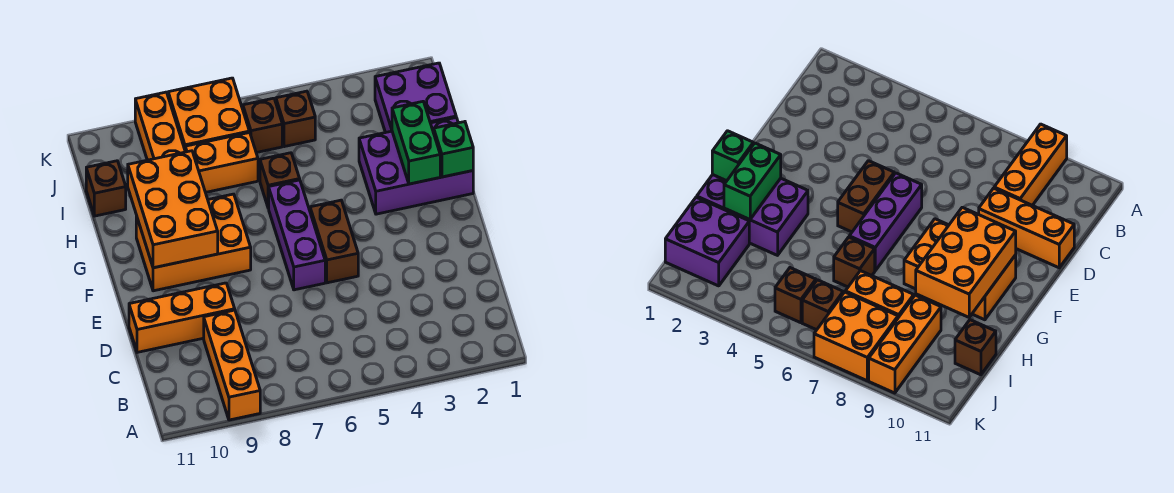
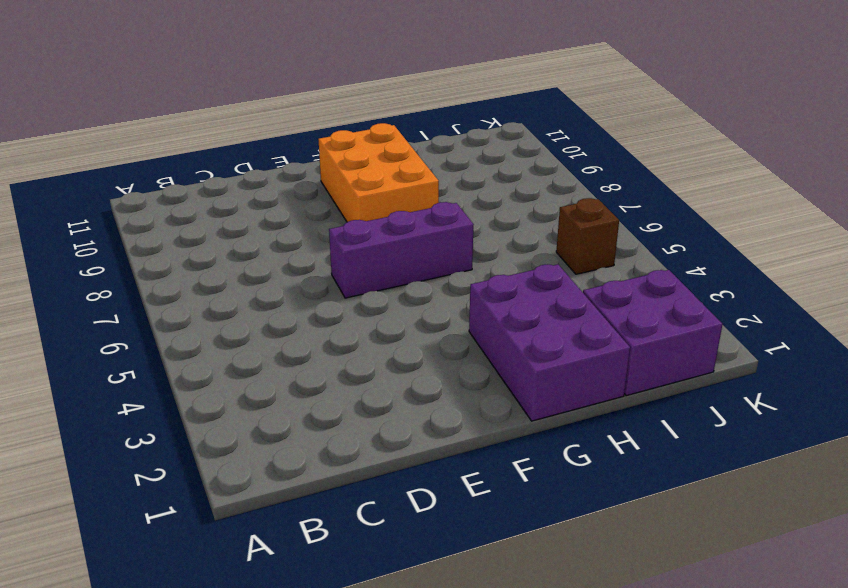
none -> orange 1x3 brick [204,310,260,420]
none -> orange 1x3 brick [129,283,235,352]
none -> brown 1x2 brick [310,200,358,283]

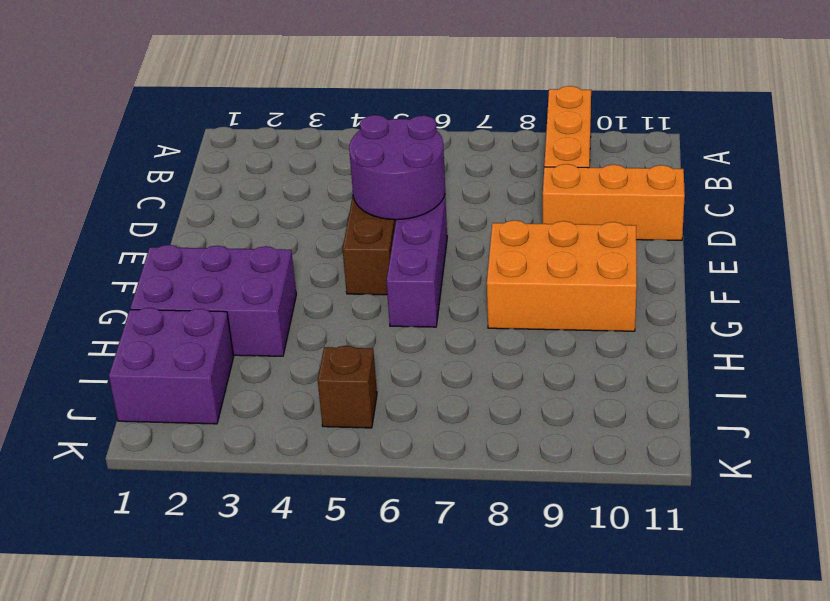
purple 2x2 round brick [349,115,445,220] -> none
none -> brown 1x1 brick [260,153,300,208]
none -> orange 1x2 brick [185,132,258,192]
none -> orange 1x3 brick [135,92,185,160]

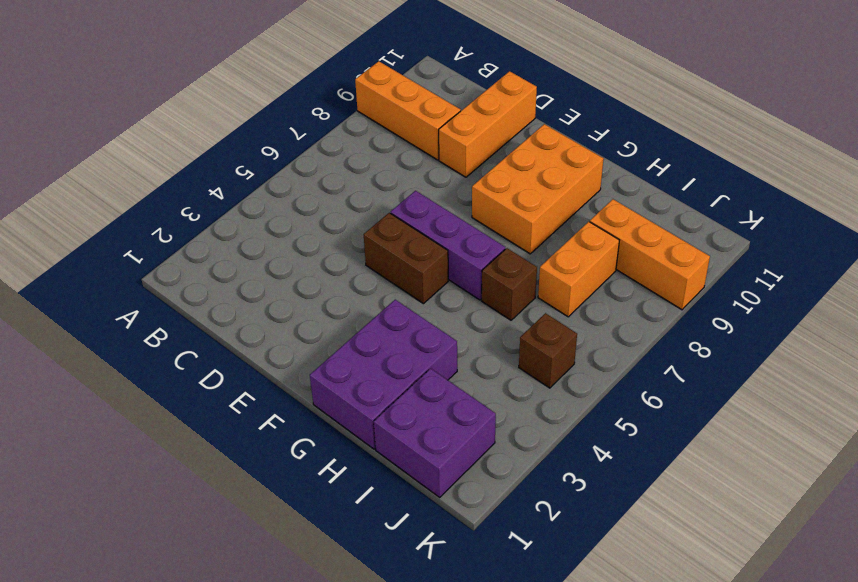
none -> brown 1x1 brick [86,161,126,216]
none -> brown 1x1 brick [243,98,282,153]
none -> orange 2x2 brick [168,78,249,149]

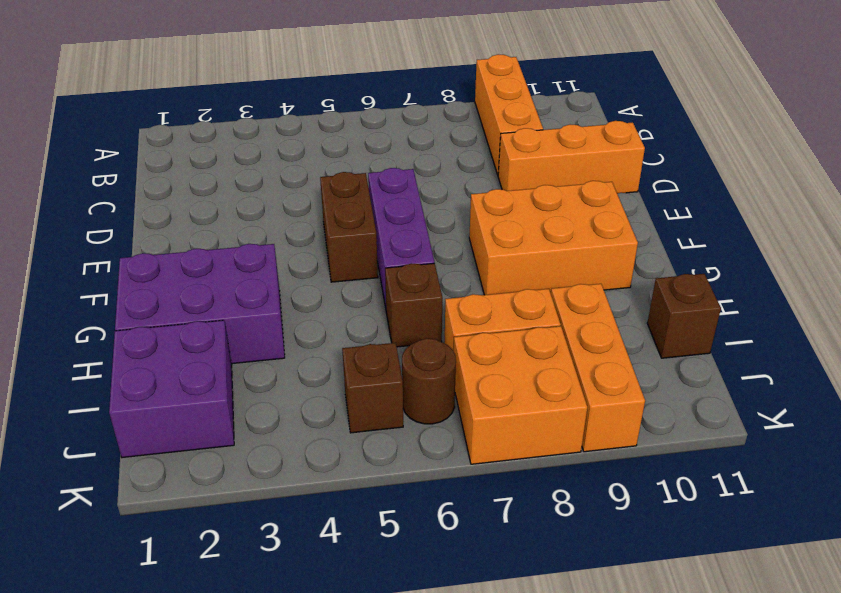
brown 1x1 round brick [402,338,456,424] -> brown 1x1 brick [243,98,282,153]
none -> orange 2x3 brick [128,151,218,268]
none -> green 1x1 brick [434,122,473,177]
none -> green 1x2 brick [392,102,440,184]

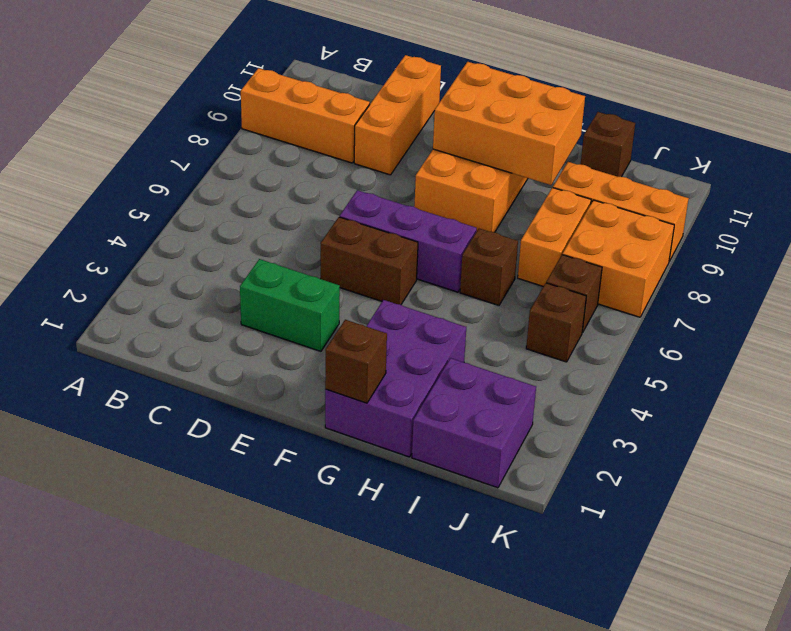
green 1x2 brick [240,259,340,351] -> green 1x2 brick moved to [392,102,440,184]
brown 1x1 brick [325,320,387,403] -> green 1x1 brick [434,122,473,177]

